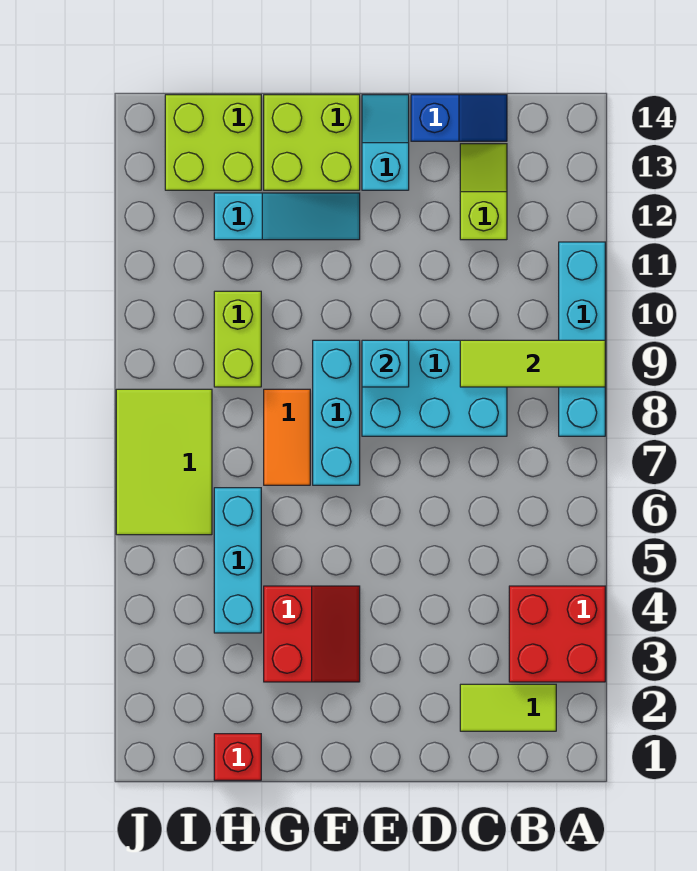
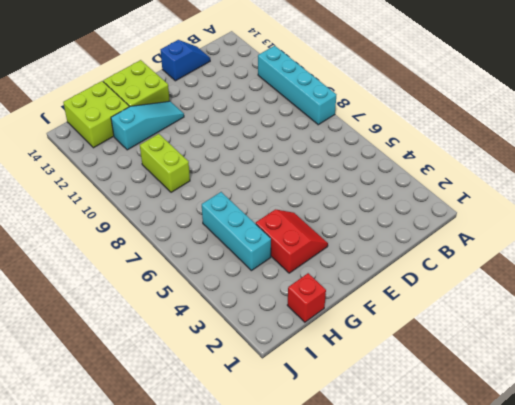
none -> red 2x2 brick [509,586,605,682]
none -> lime 1x2 tile [460,684,556,731]
none -> cyan 2x3 brick [362,340,507,436]

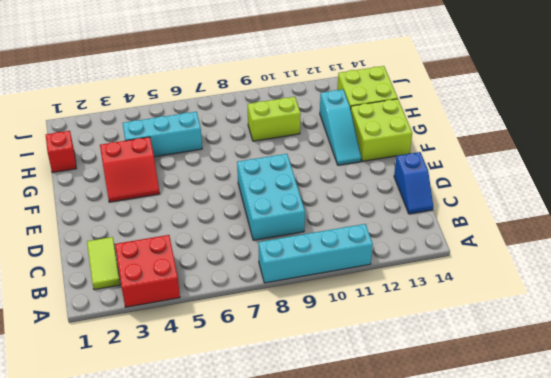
none -> lime 1x2 slope [460,144,507,240]
none -> cyan 1x2 slope [362,95,409,190]
none -> cyan 1x3 brick [313,340,360,485]

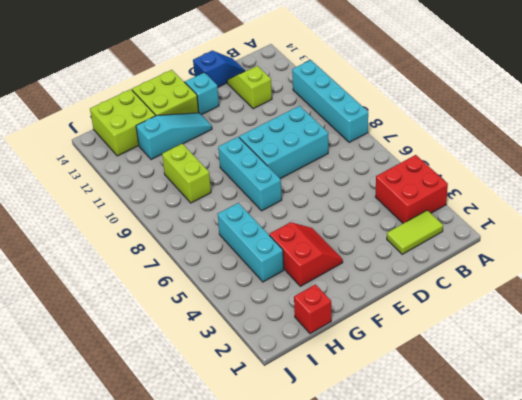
none -> orange 1x2 tile [264,389,310,485]
none -> lime 2x3 tile [116,389,212,535]
none -> lime 1x3 tile [460,340,605,387]

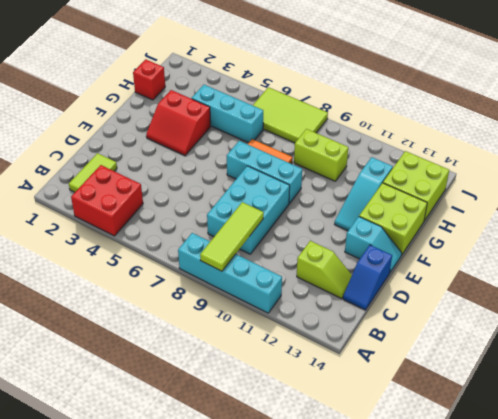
none -> cyan 1x1 brick [362,340,409,387]

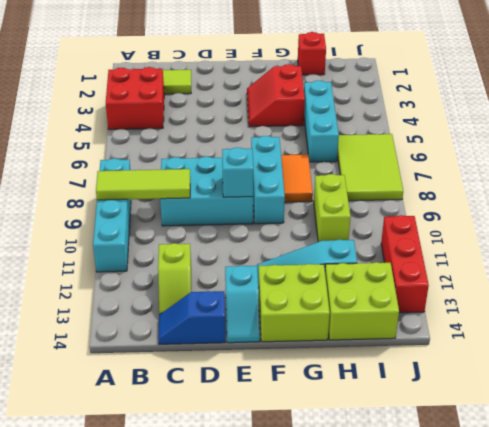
red 1x3 brick [381,215,429,313] -> none

